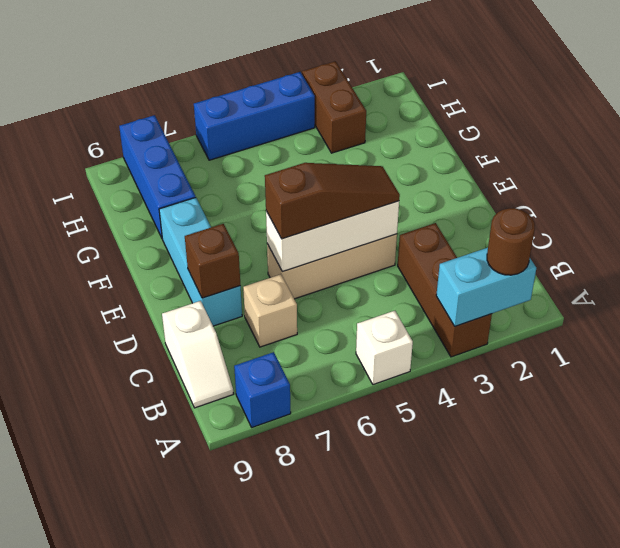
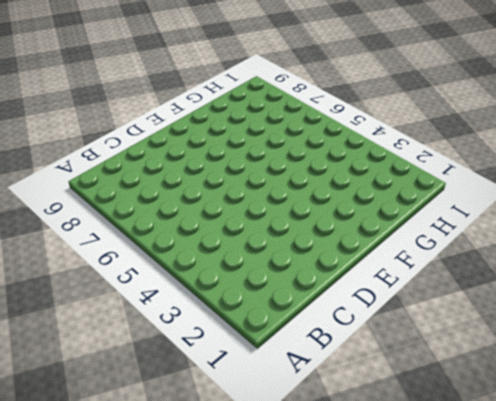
none -> brown 1x3 brick [398,223,492,357]
none -> white 1x1 brick [356,311,413,385]
none -> blue 1x1 brick [234,352,291,427]

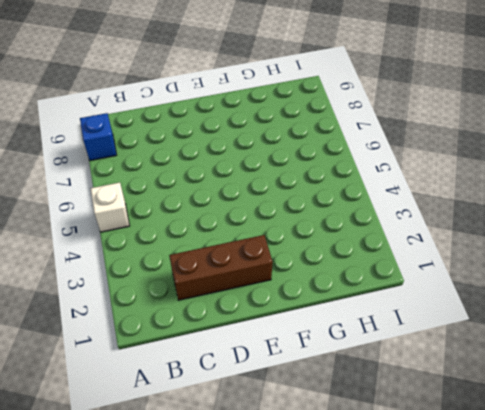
brown 1x3 brick [169,235,273,300] -> brown 1x3 brick moved to [398,223,492,357]
none -> white 1x2 slope [162,301,233,408]
none -> tan 1x1 brick [243,274,297,347]
none -> tan 1x3 brick [267,234,397,299]

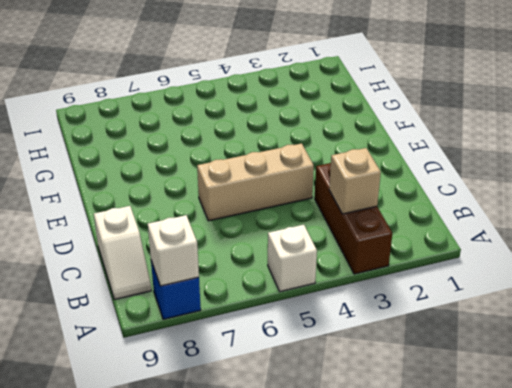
white 1x1 brick [148,215,199,286] -> none
tan 1x1 brick [329,148,381,214] -> tan 1x1 brick moved to [243,274,297,347]
none -> cyan 1x3 brick [159,198,242,326]
none -> blue 1x3 brick [119,115,196,238]
none -> brown 1x2 brick [302,61,366,153]

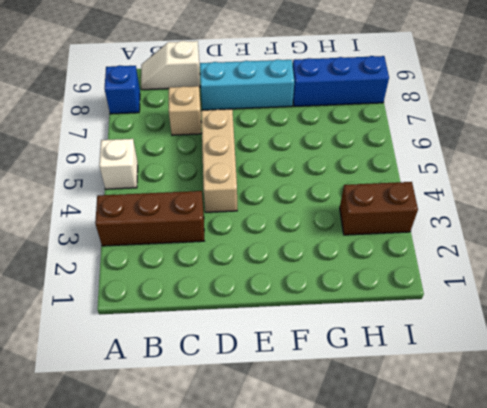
none -> blue 1x3 brick [194,72,315,160]
none -> cyan 1x2 brick [436,248,536,326]
none -> white 1x3 brick [266,201,399,272]

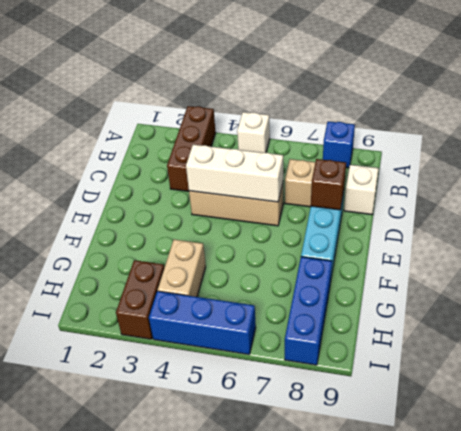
tan 1x2 brick [158,239,206,297] -> none
none -> cyan 1x2 brick [436,248,536,326]
none -> brown 1x1 round brick [487,208,535,275]
none -> brown 1x3 slope [265,163,400,239]

